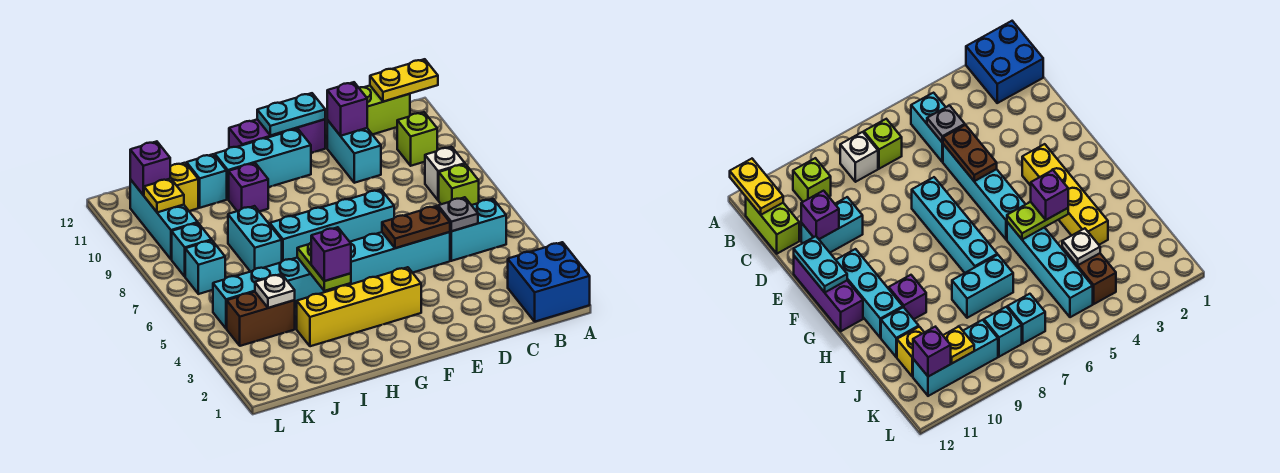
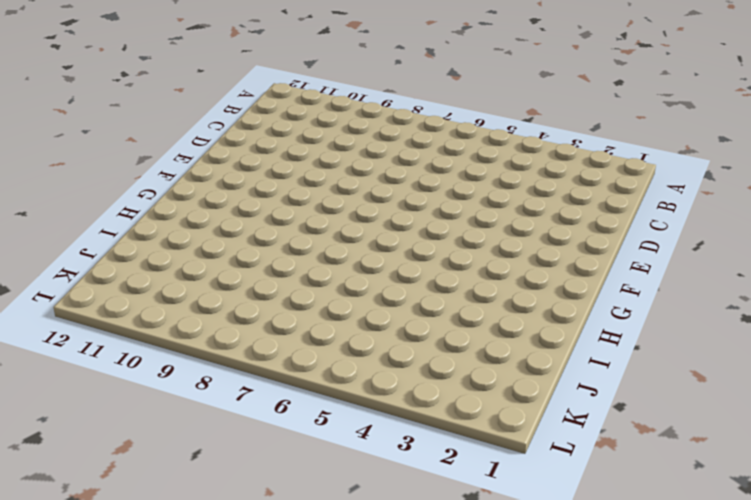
none -> blue 2x2 brick [508,242,590,322]
none -> cyan 1x2 brick [450,199,506,261]
none -> lime 1x1 brick [439,164,479,205]
none -> white 1x1 brick [425,147,465,201]

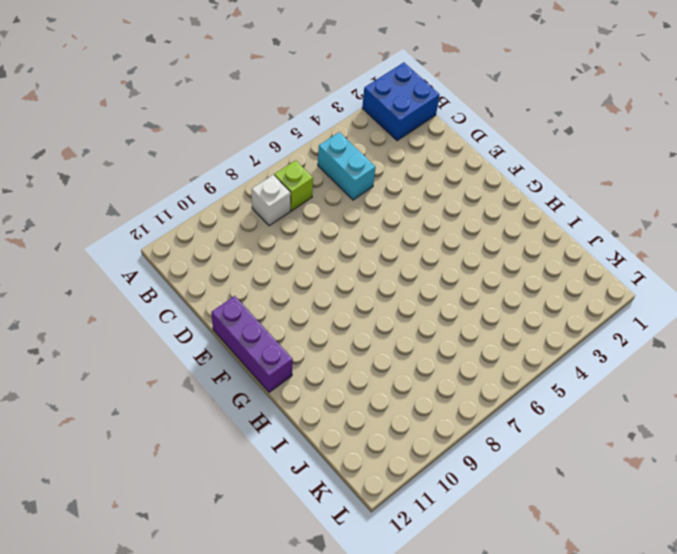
none -> lime 1x1 brick [397,112,437,166]
none -> lime 1x2 brick [359,86,410,135]
none -> cyan 1x4 brick [337,232,450,288]
none -> cyan 1x2 brick [327,120,381,183]

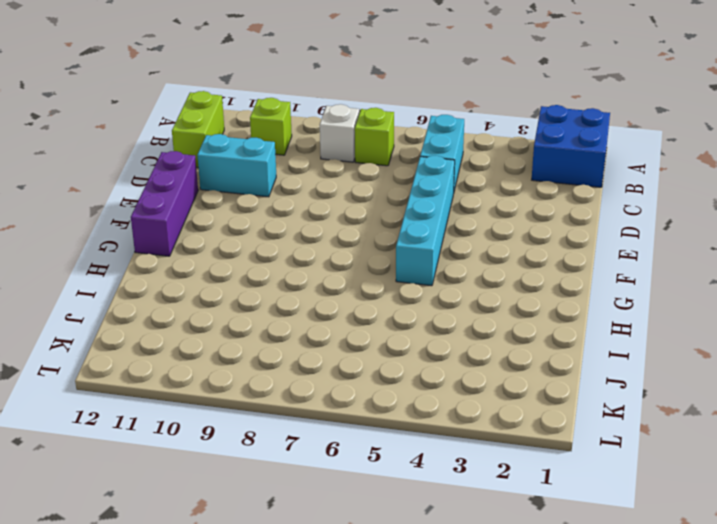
none -> cyan 1x4 brick [270,190,394,261]
none -> yellow 1x4 brick [297,267,421,346]
none -> cyan 1x3 brick [215,129,311,199]
none -> cyan 1x4 brick [213,258,337,329]

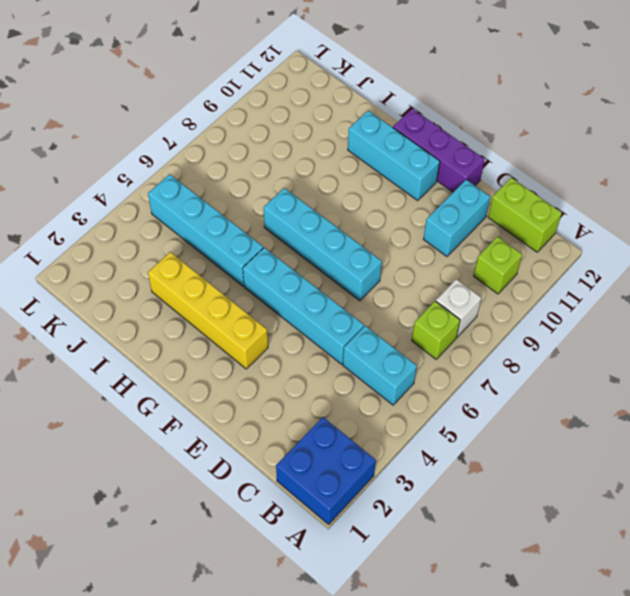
none -> purple 1x1 brick [229,163,268,212]
none -> cyan 1x2 brick [228,206,282,272]
none -> cyan 1x1 brick [187,154,227,208]
none -> brown 1x2 brick [227,292,295,346]

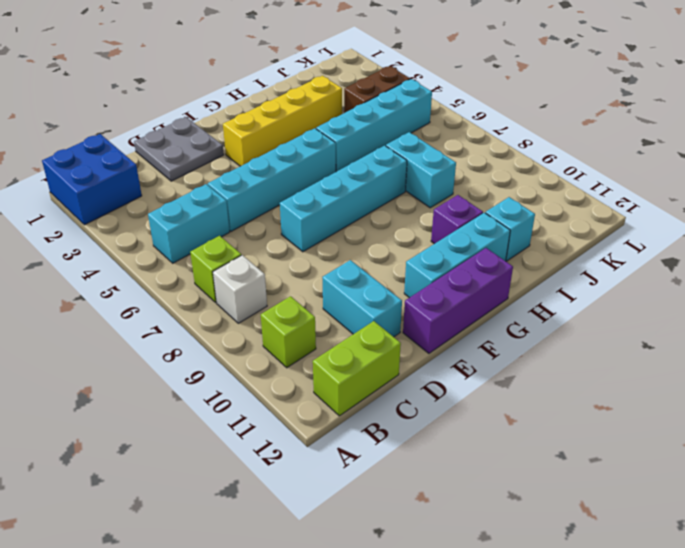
grey 2x2 plate [134,117,224,181] -> none
none -> yellow 1x1 brick [170,163,198,211]
none -> cyan 1x1 brick [185,240,225,294]
none -> cyan 1x1 brick [172,223,211,276]
none -> cyan 1x3 brick [130,179,198,259]

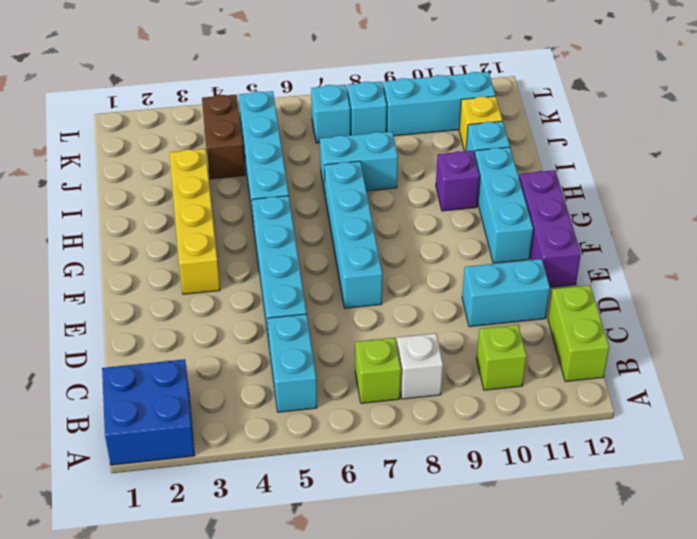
none -> yellow 1x2 plate [370,59,438,102]
none -> grey 1x1 plate [438,197,478,231]
none -> brown 1x2 plate [382,206,450,248]
none -> purple 1x1 brick [327,82,367,136]

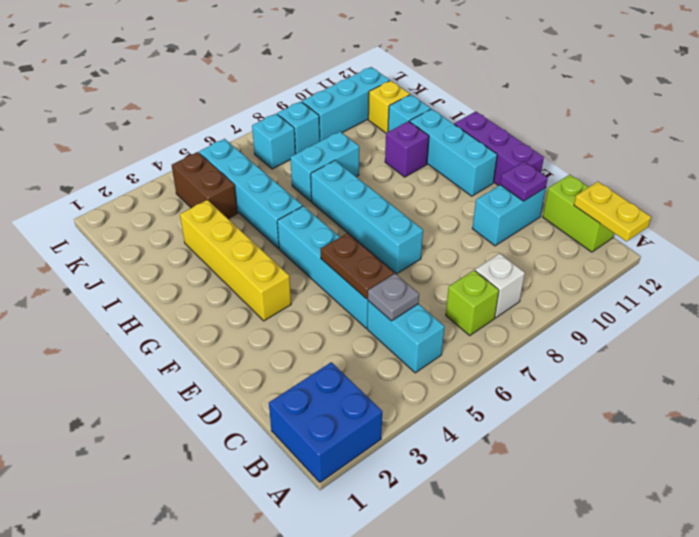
purple 1x1 plate [500,162,548,201] -> purple 1x1 brick [327,82,367,136]
none -> lime 1x1 brick [397,112,437,166]
none -> cyan 1x2 plate [257,93,325,135]
none -> lime 1x2 plate [297,243,351,291]
none -> white 1x1 plate [255,274,295,308]

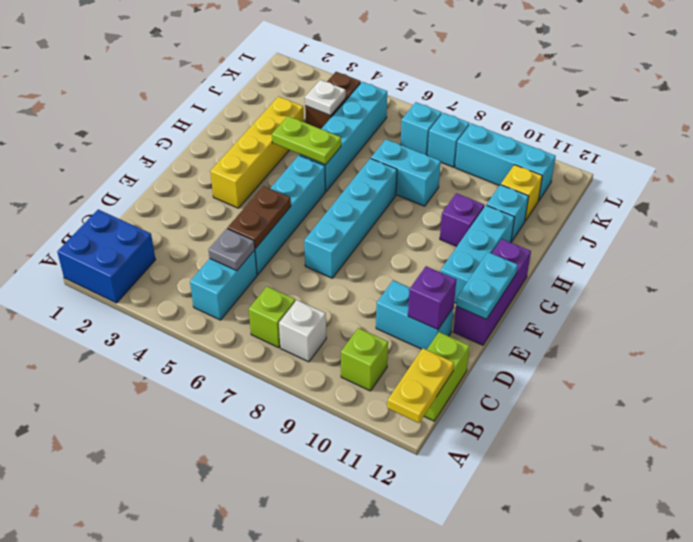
none -> yellow 1x1 plate [144,178,184,212]
none -> purple 1x1 brick [130,141,170,195]
none -> purple 1x1 brick [311,227,351,281]

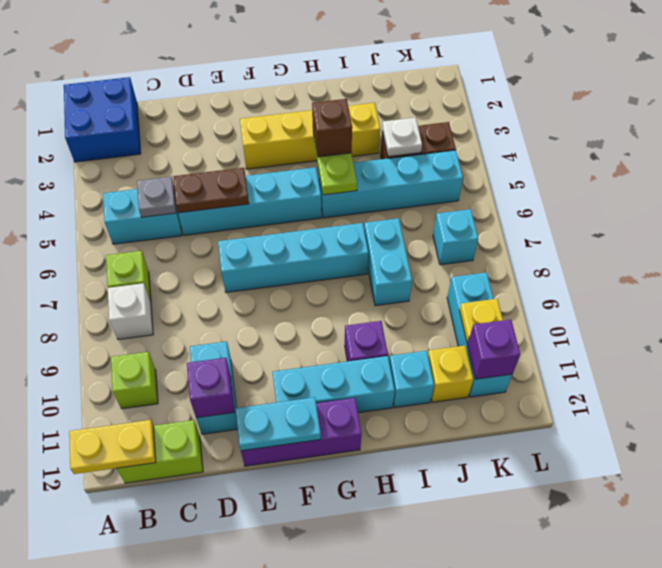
brown 1x1 brick [312,99,352,157] -> purple 1x1 brick [311,227,351,281]
none -> cyan 1x1 brick [172,223,211,276]

